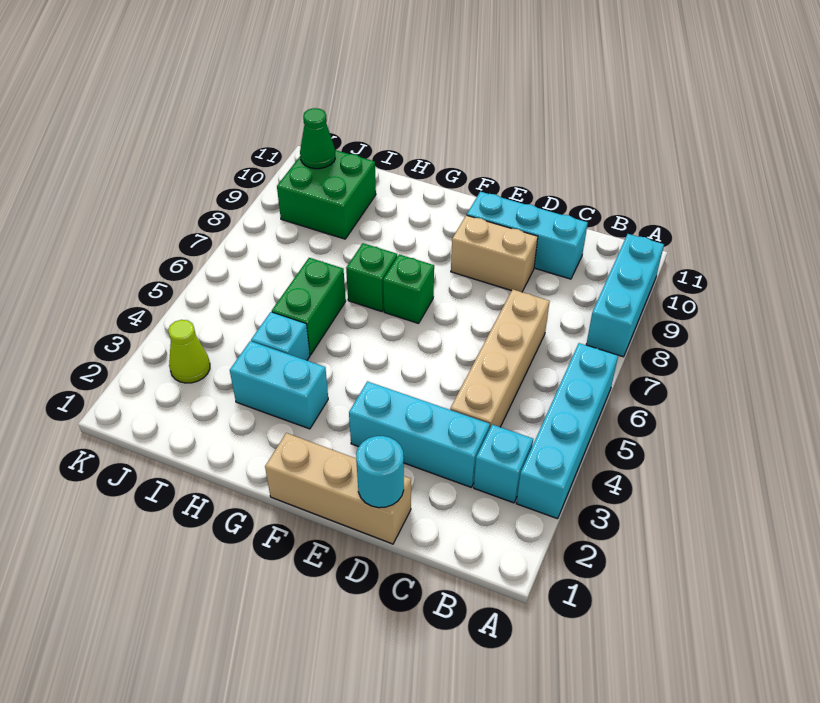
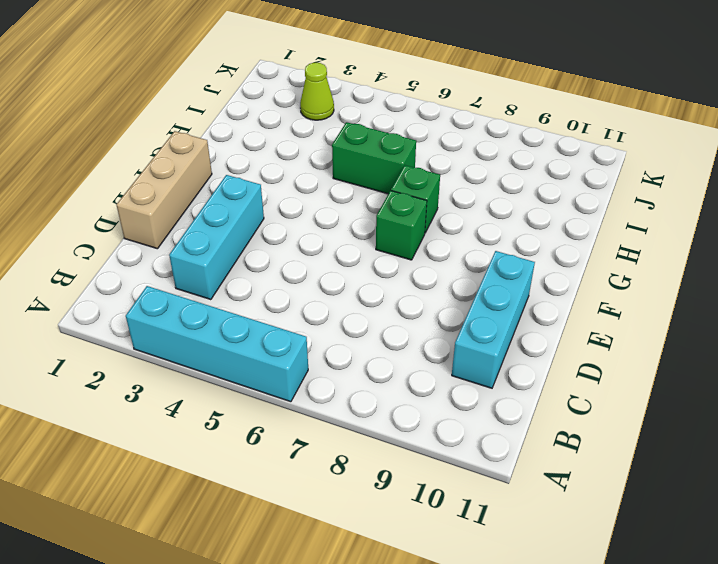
none -> cyan 1x3 brick [586,234,664,357]
none -> cyan 1x1 brick [474,425,533,503]
none -> tan 1x4 brick [450,289,550,427]

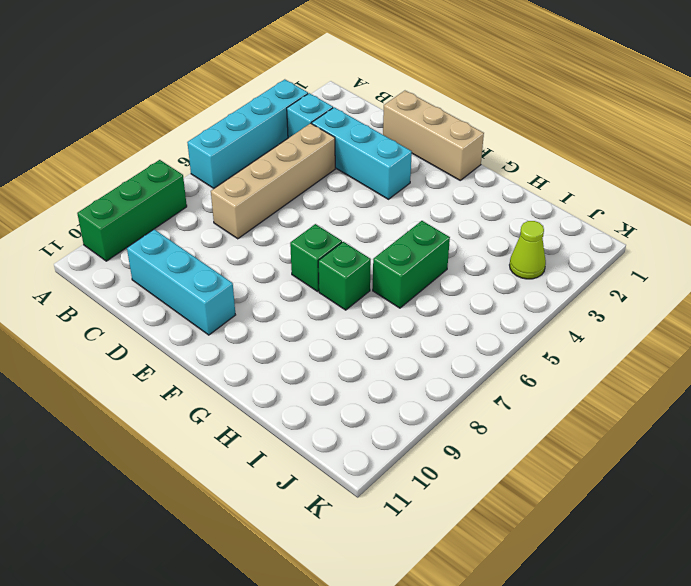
green 1x3 brick [77,160,187,261] -> cyan 1x3 brick [586,234,664,357]
none -> tan 1x2 brick [451,215,538,292]
none -> cyan 1x2 brick [230,341,328,429]
none -> cyan 1x1 brick [251,312,310,360]

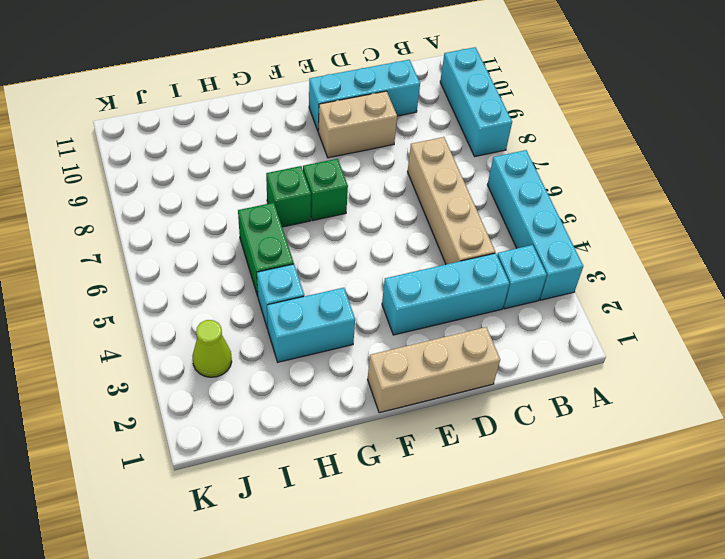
none -> green 2x2 brick [277,150,376,239]
none -> cyan 1x1 round brick [356,436,404,508]
none -> green 1x1 cone [300,108,335,169]

